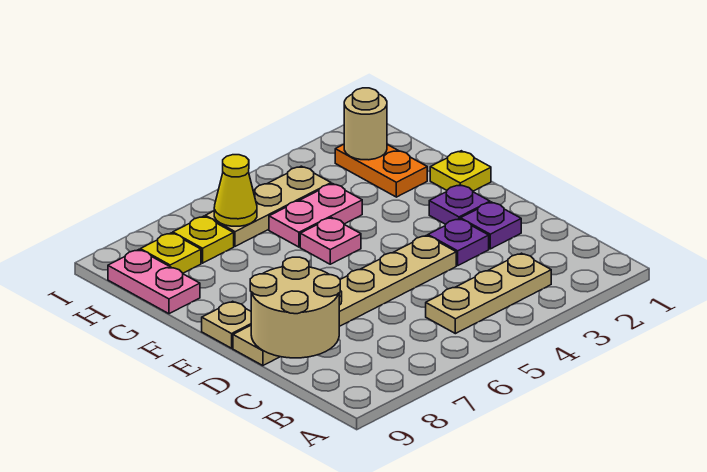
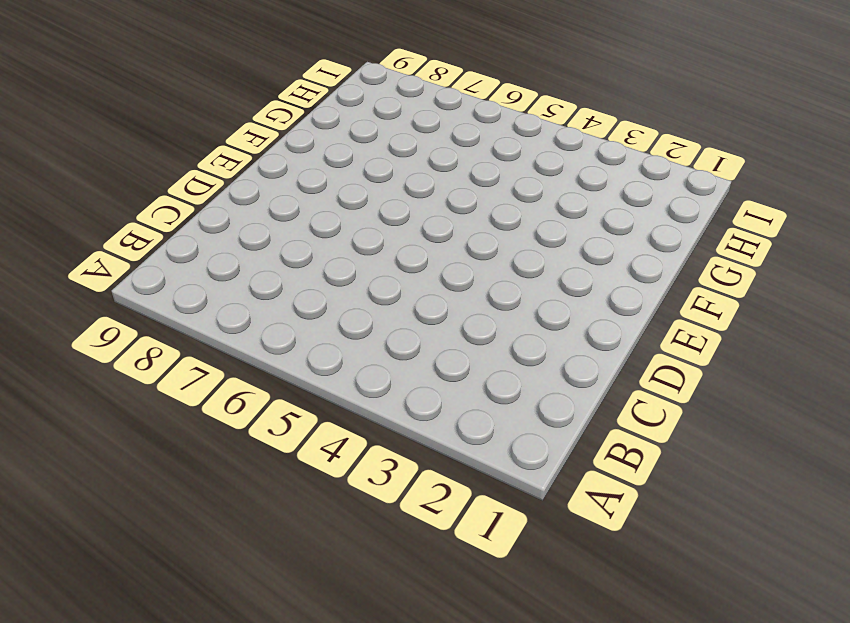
none -> tan 1x3 plate [426,253,551,334]
none -> purple 1x1 plate [461,202,521,249]
none -> purple 1x1 plate [428,219,489,265]

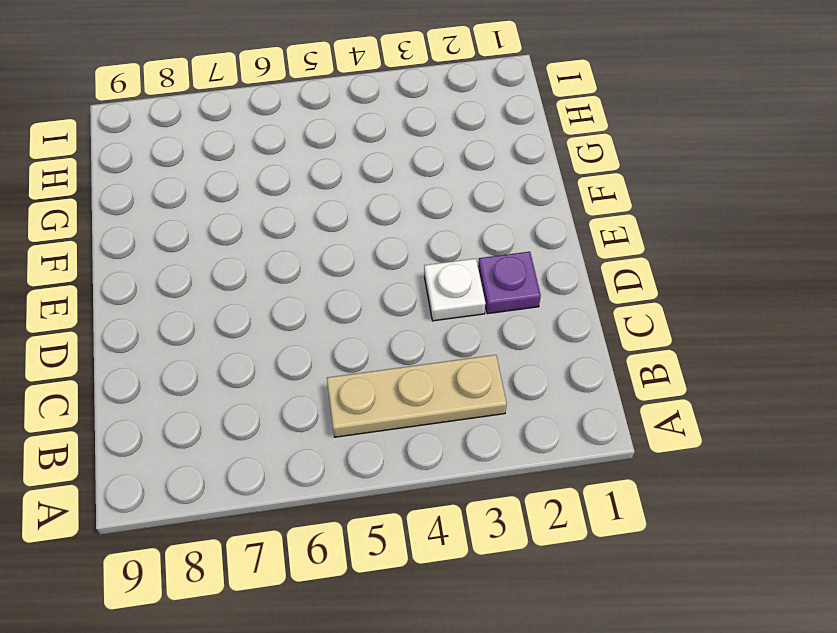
white 1x1 plate [424,259,486,321] -> purple 1x1 plate [428,219,489,265]
none -> tan 1x6 plate [233,235,456,366]
none -> purple 1x1 plate [429,185,490,224]
none -> tan 1x1 plate [202,301,251,348]

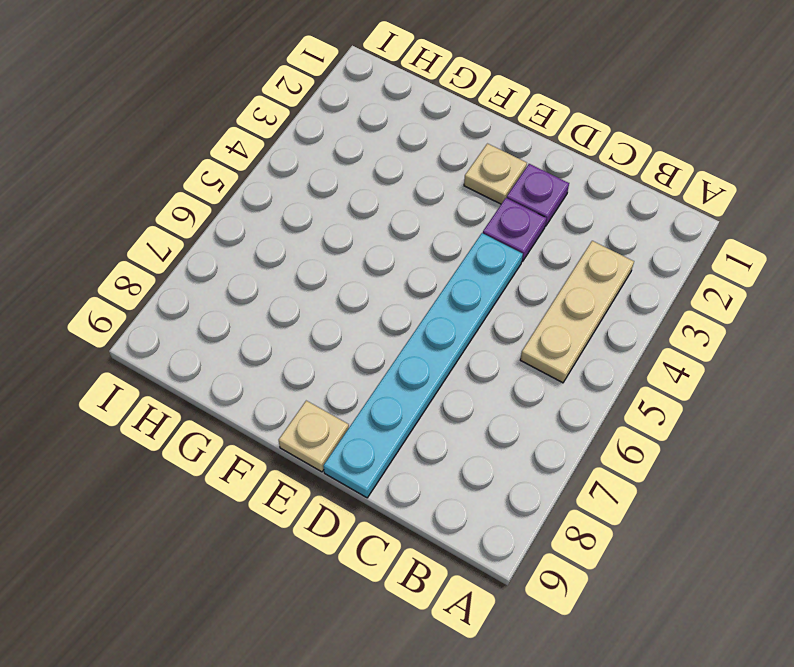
cyan 1x6 plate [323,233,523,498] -> tan 1x6 plate [233,235,456,366]
tan 1x1 plate [464,144,527,204] -> purple 1x1 plate [429,185,490,224]
none -> yellow 1x1 plate [430,151,491,191]
none -> pink 1x1 plate [300,217,361,264]
none -> orange 1x2 plate [335,144,427,197]

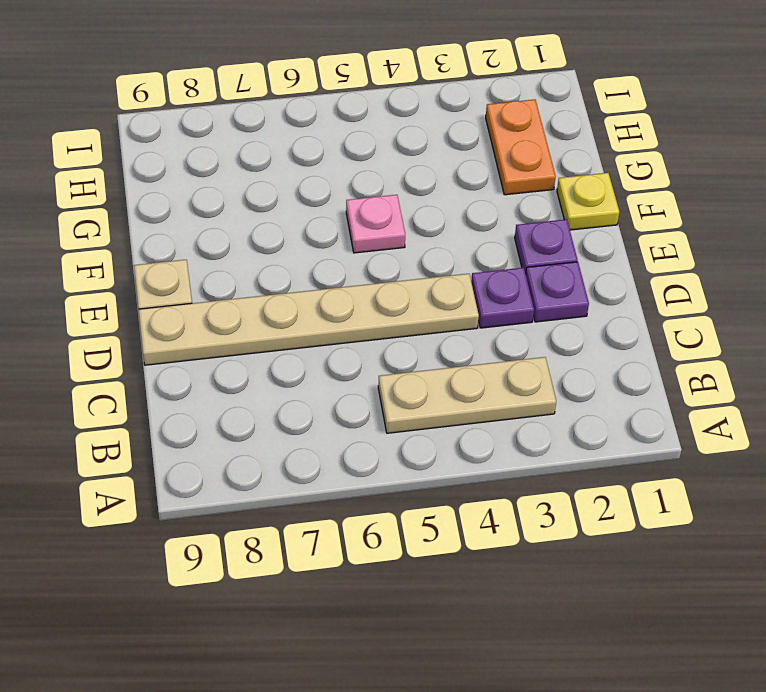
none -> pink 1x2 plate [269,184,362,247]
none -> pink 1x2 plate [108,250,200,314]
none -> tan 1x3 plate [205,166,331,246]

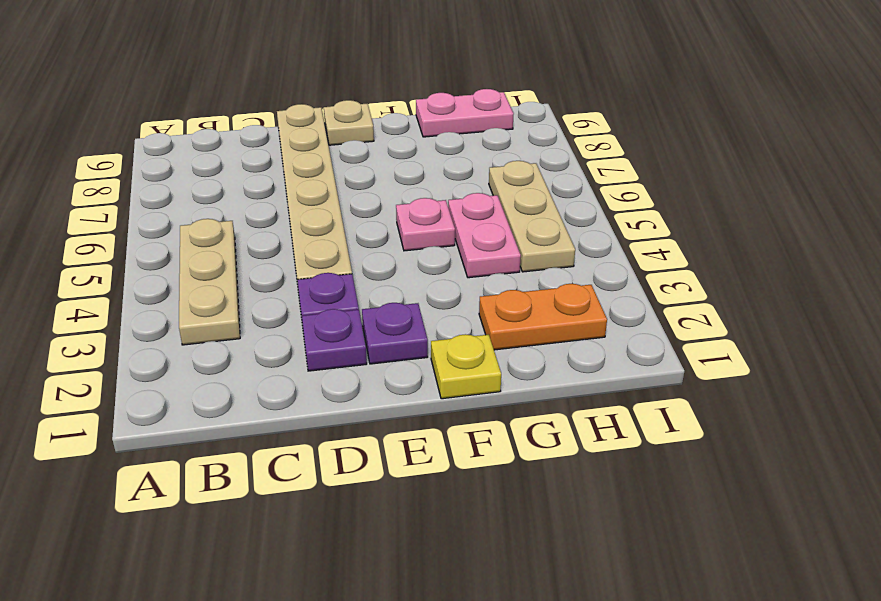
none -> yellow 1x1 plate [173,216,234,263]
none -> yellow 1x1 plate [140,233,201,273]
none -> tan 2x2 round brick [250,257,340,358]

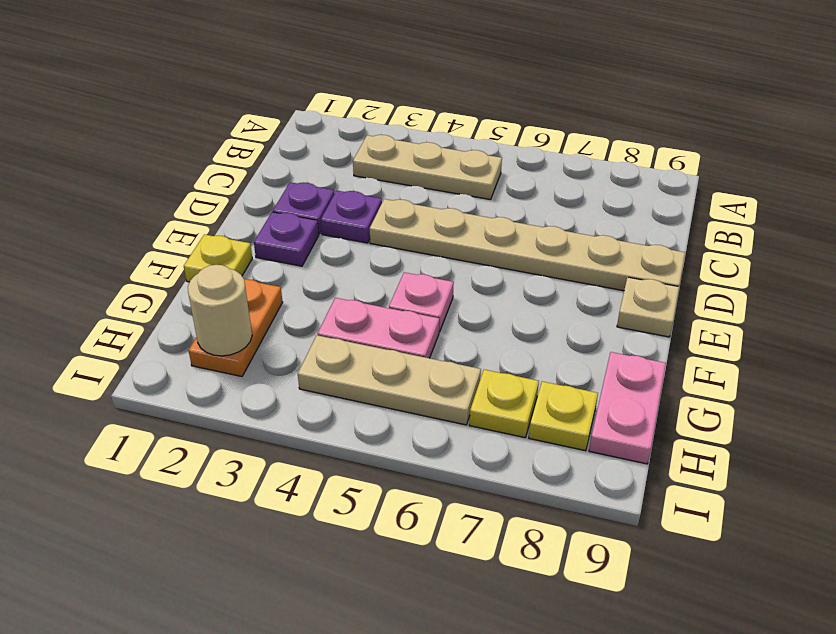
none -> tan 2x2 round brick [250,257,340,358]
none -> yellow 1x1 cone [214,155,257,226]

